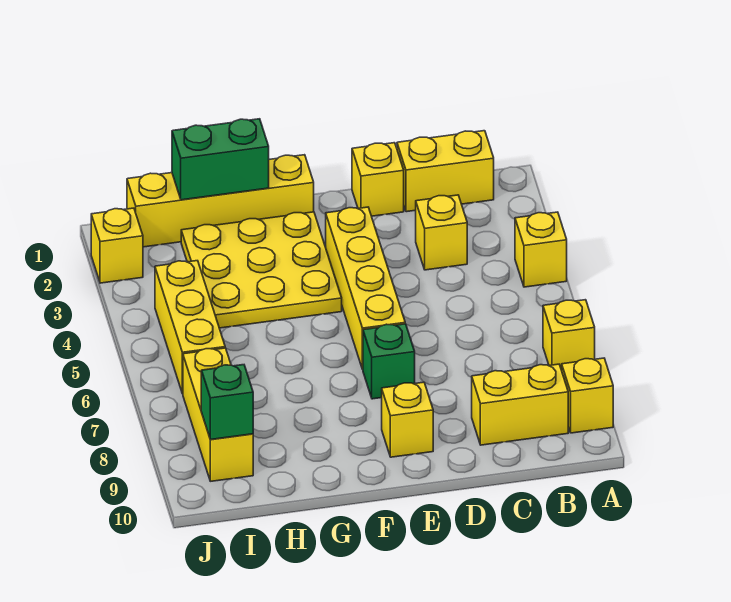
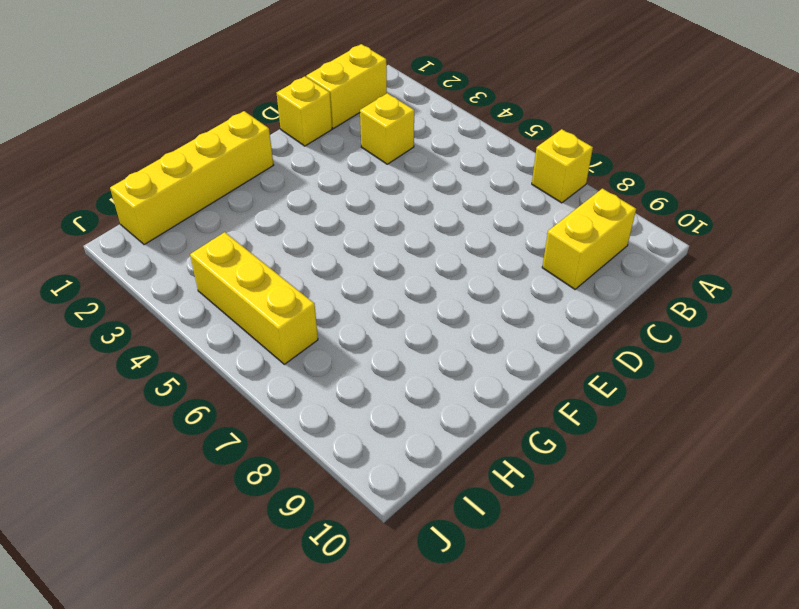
none -> yellow 1x1 brick [515,212,567,287]
none -> yellow 1x1 brick [562,358,613,433]
none -> yellow 1x4 brick [326,207,405,369]

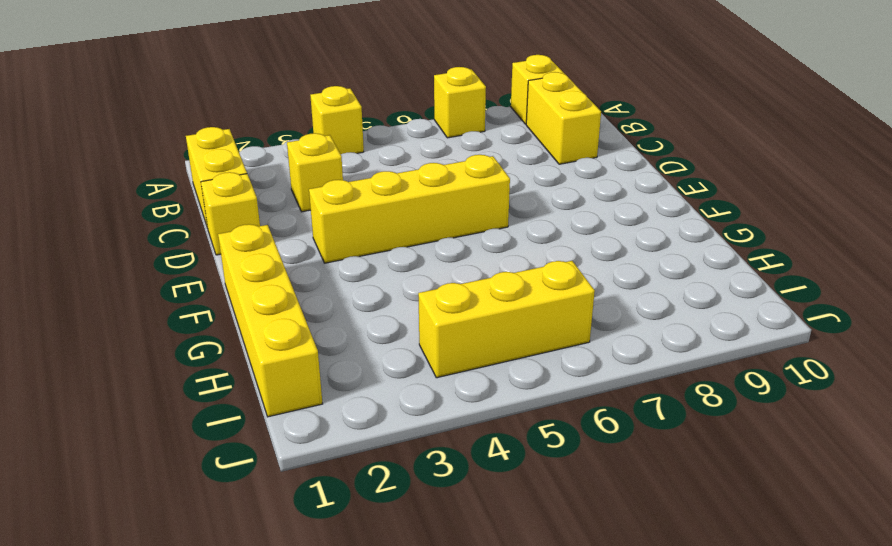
none -> green 1x1 brick [363,324,415,399]
none -> yellow 1x1 brick [382,382,433,457]
none -> yellow 3x3 plate [181,212,342,328]

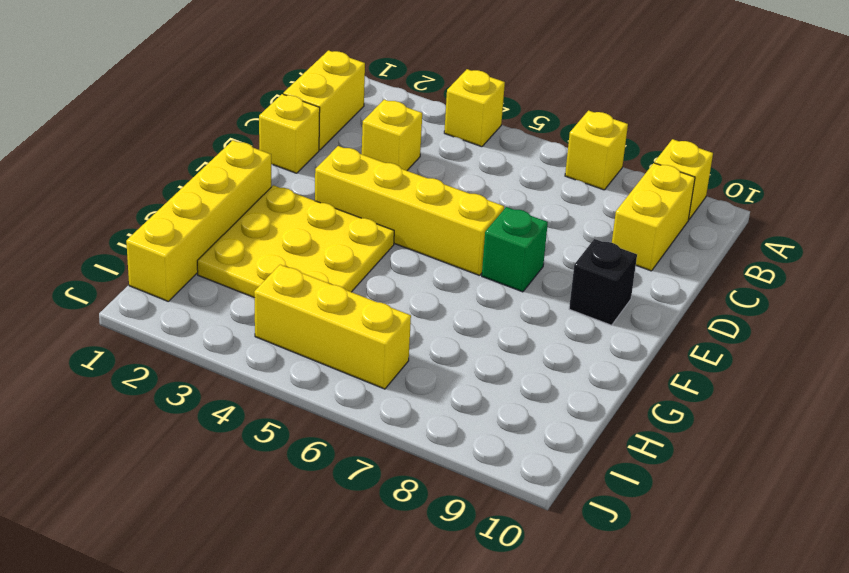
black 1x1 brick [569,239,637,325] -> yellow 1x1 brick [382,382,433,457]
none -> yellow 1x3 brick [183,348,253,481]
none -> yellow 1x1 brick [91,208,143,283]
none -> green 1x2 brick [172,119,269,200]

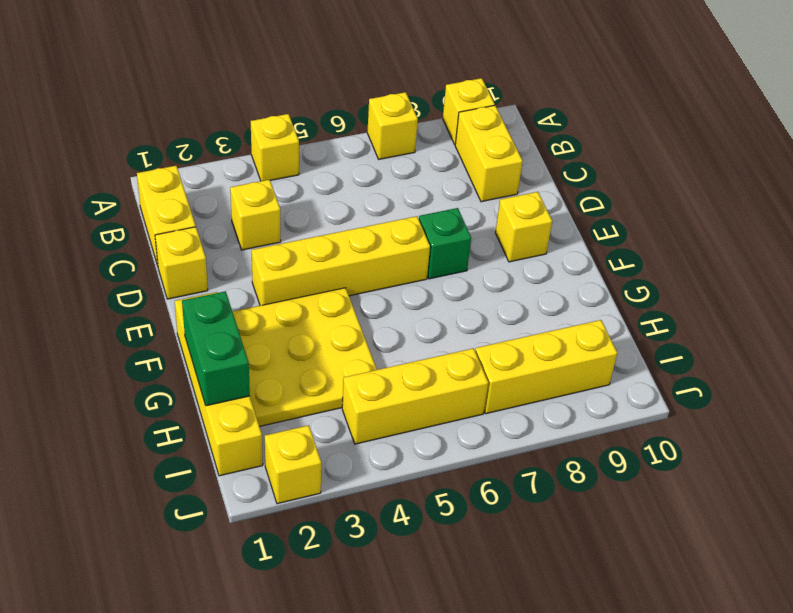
none -> green 1x1 brick [201,365,253,440]

